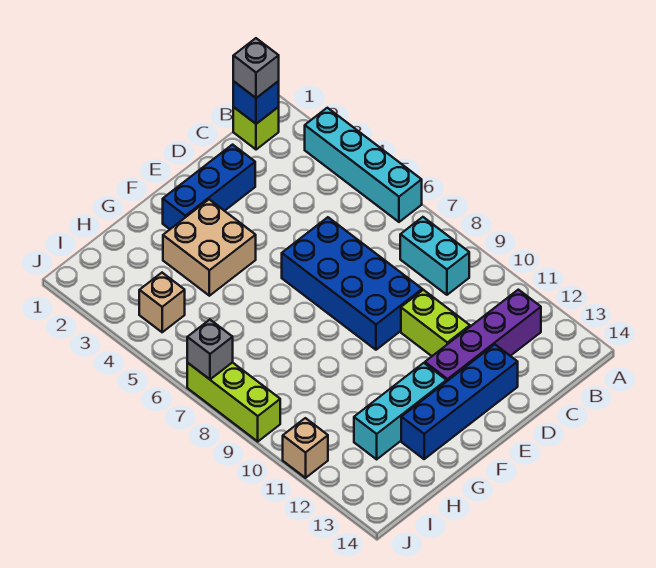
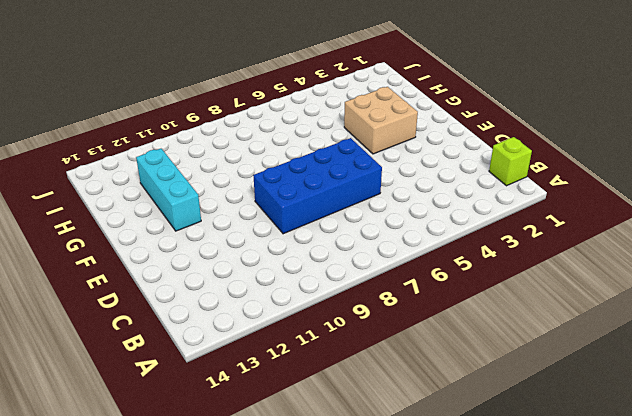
none -> cyan 1x4 brick [305,108,422,222]
none -> cyan 1x2 brick [400,217,469,295]
none -> purple 1x4 brick [425,290,541,382]

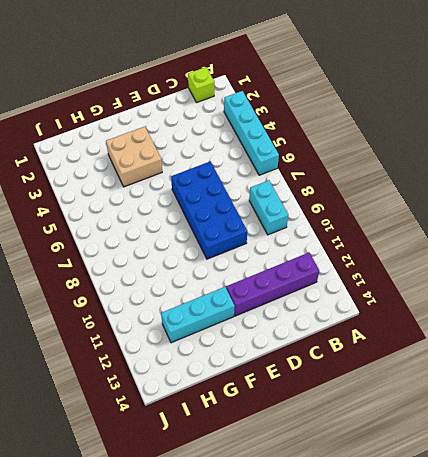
none -> blue 1x3 brick [163,145,255,229]
none -> lime 1x2 brick [401,290,470,356]
none -> blue 1x4 brick [401,345,518,459]

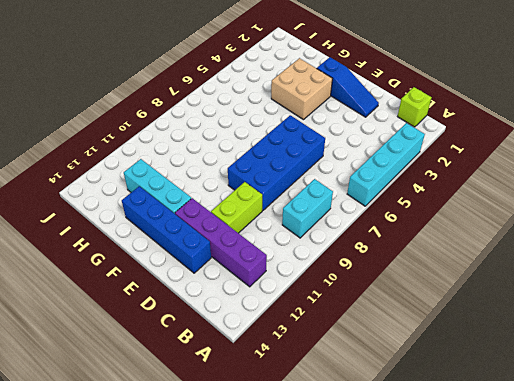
blue 1x3 slope [317,57,379,117] -> blue 1x3 brick [163,145,255,229]
none -> tan 1x1 brick [139,273,185,332]
none -> lime 1x3 brick [187,362,280,441]
none -> tan 1x1 brick [283,418,328,478]

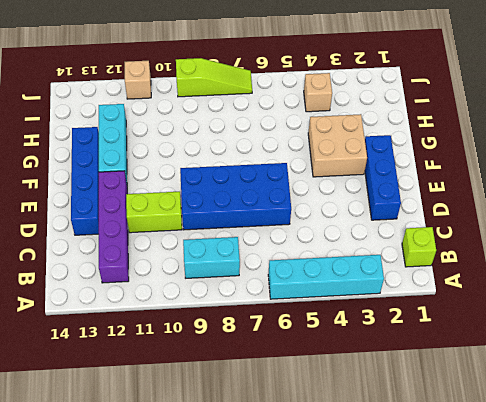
lime 1x3 slope [176,58,252,97] -> lime 1x3 brick [187,362,280,441]
none -> blue 1x1 brick [233,81,279,124]
none -> grey 1x1 brick [187,320,233,379]
none -> grey 1x1 brick [233,38,279,98]

